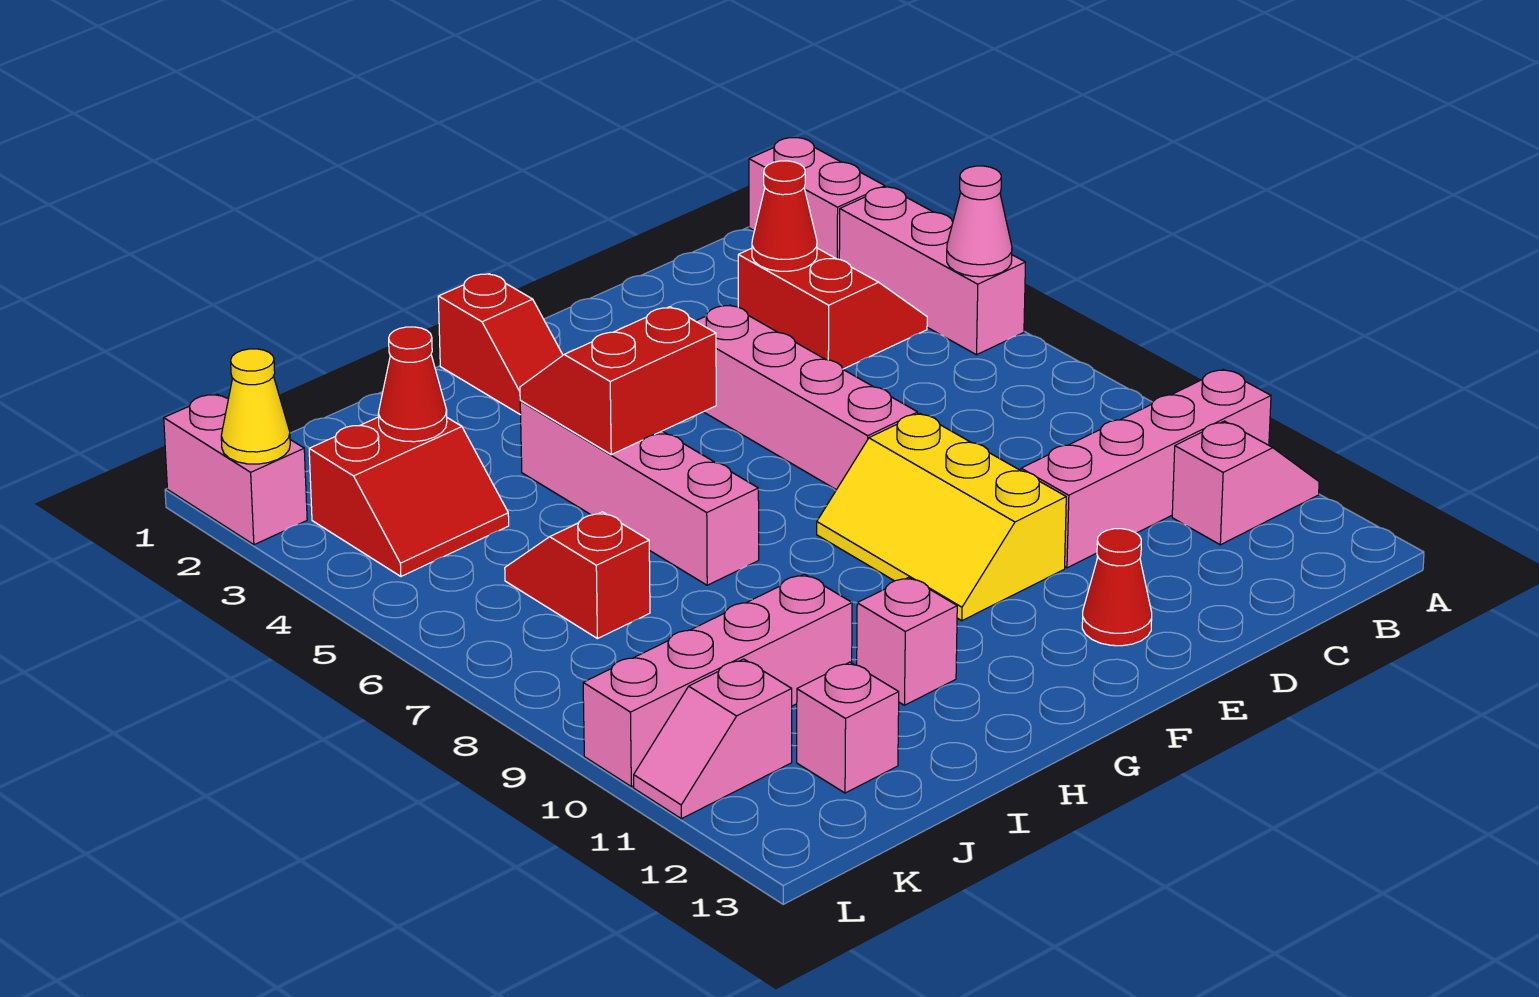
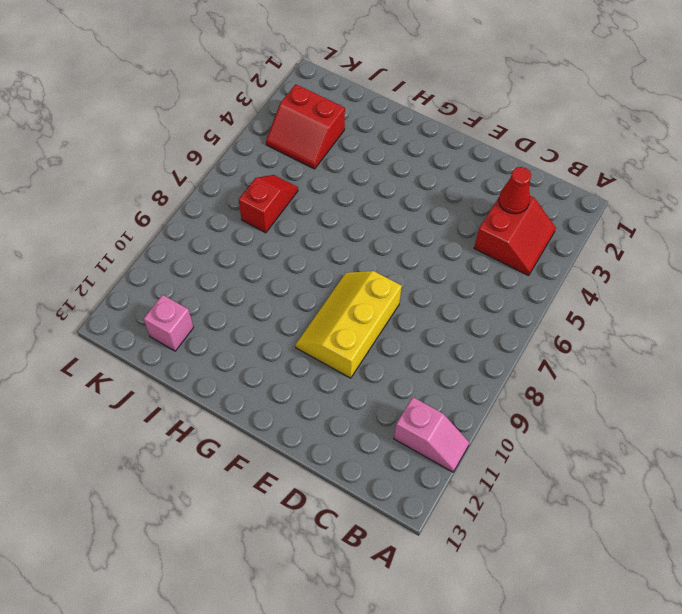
none -> pink 1x2 brick [749,138,885,259]
none -> pink 1x3 brick [839,187,1026,355]
none -> pink 1x4 brick [1021,370,1271,568]

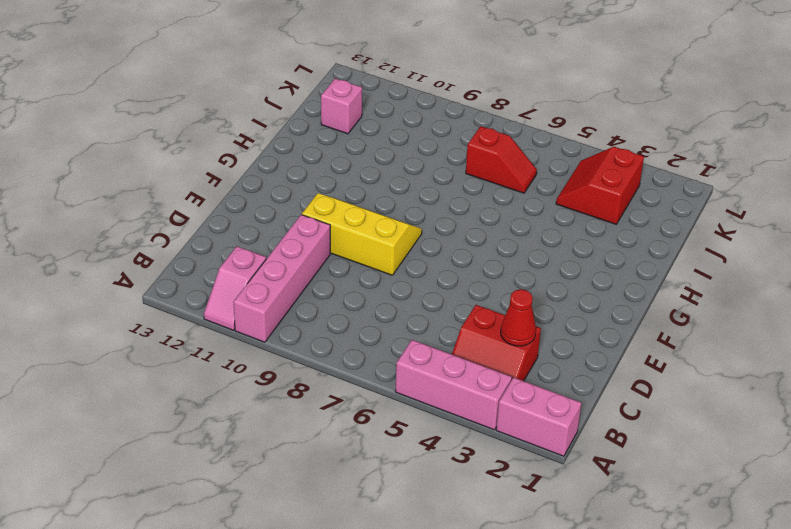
none -> pink 1x4 brick [696,305,918,490]
none -> red 1x1 cone [1082,529,1152,646]
none -> red 1x2 slope [438,274,563,415]

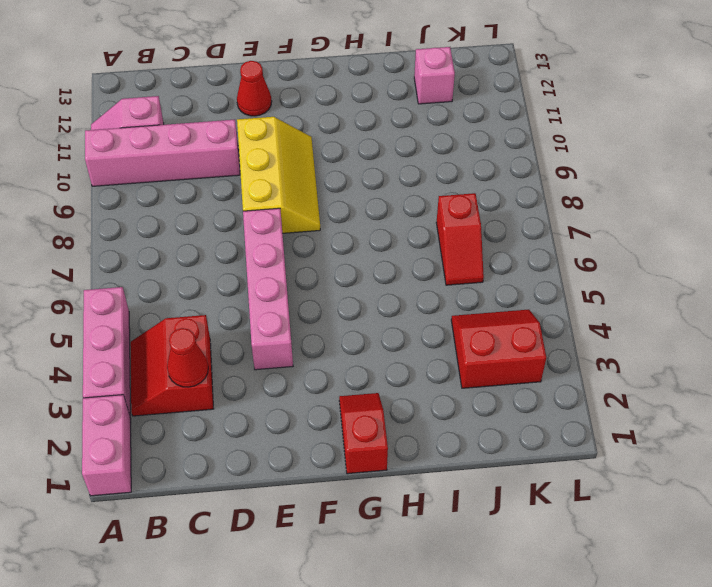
none -> pink 1x4 brick [520,401,759,585]
none -> pink 1x1 brick [857,577,957,705]
none -> pink 1x4 brick [583,574,852,787]

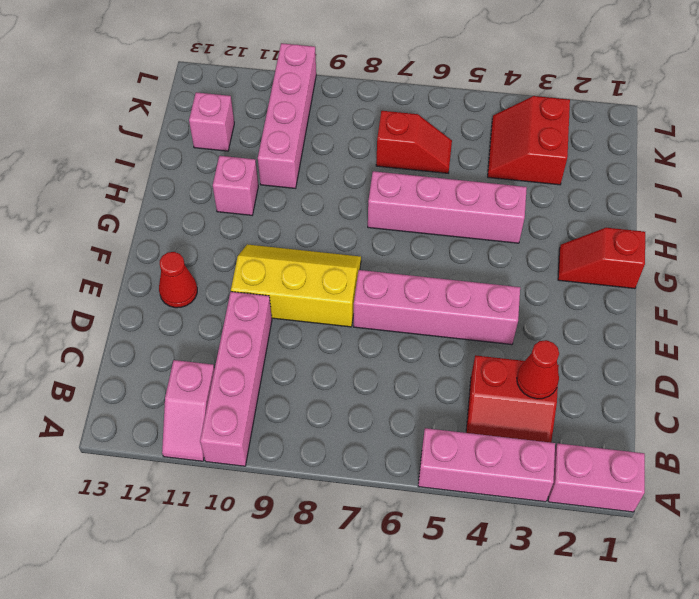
none -> pink 1x2 slope [634,659,792,819]
none -> pink 1x2 brick [164,394,307,545]
none -> pink 1x1 cone [947,166,1012,277]

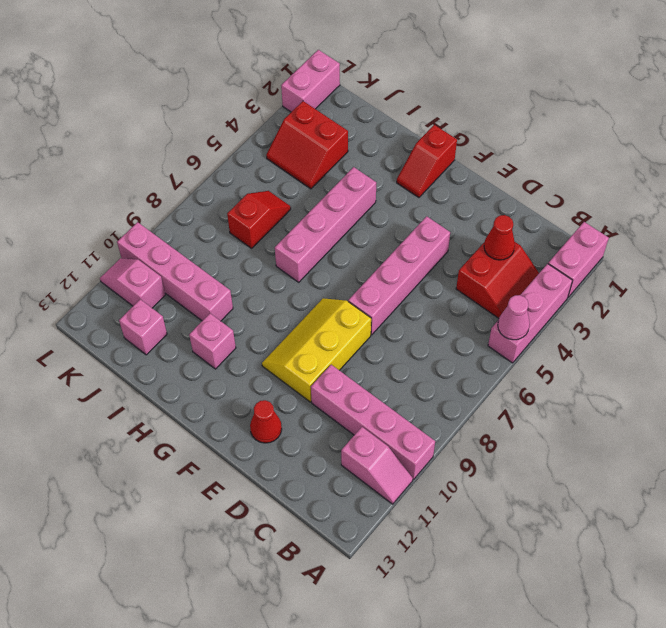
none -> red 2x2 slope [520,307,716,455]
none -> red 1x1 cone [378,327,447,442]
none -> yellow 1x1 cone [221,349,290,464]

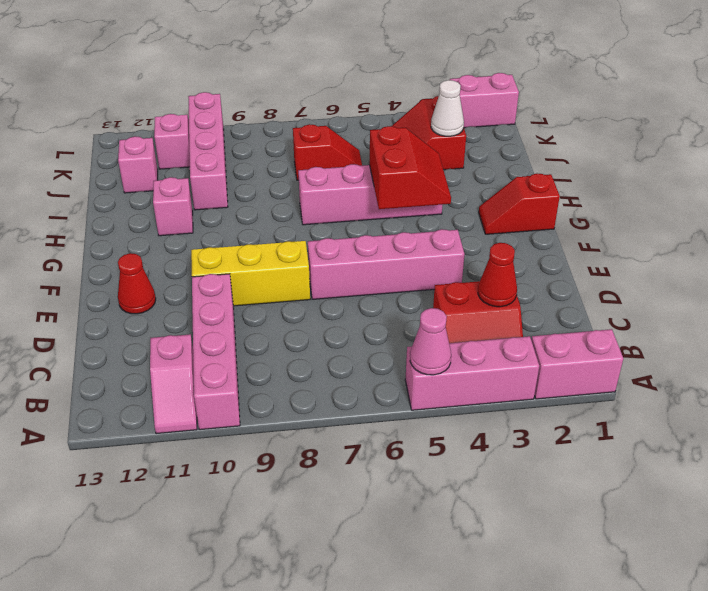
white 1x1 cone [431,80,464,136] -> red 1x1 cone [378,327,447,442]
none -> yellow 1x1 cone [221,349,290,464]

